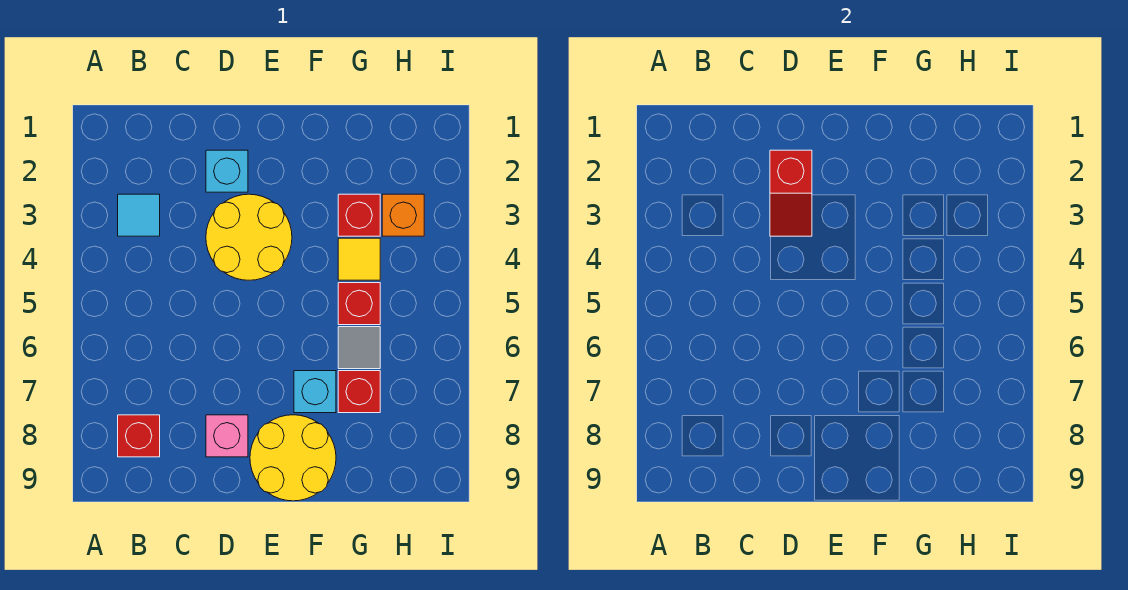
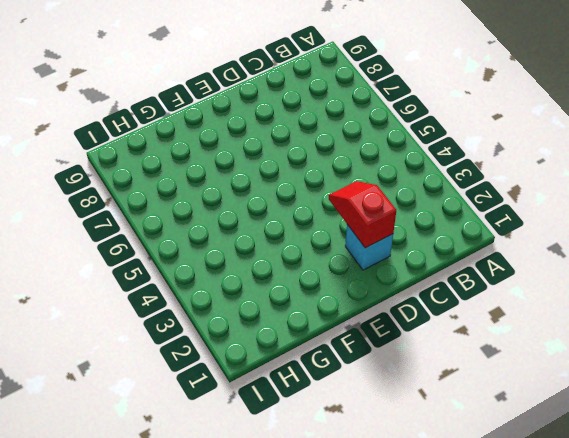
none -> cyan 1x1 tile [118,194,160,236]
none -> red 1x1 brick [118,415,160,457]
none -> yellow 2x2 round brick [206,194,292,280]

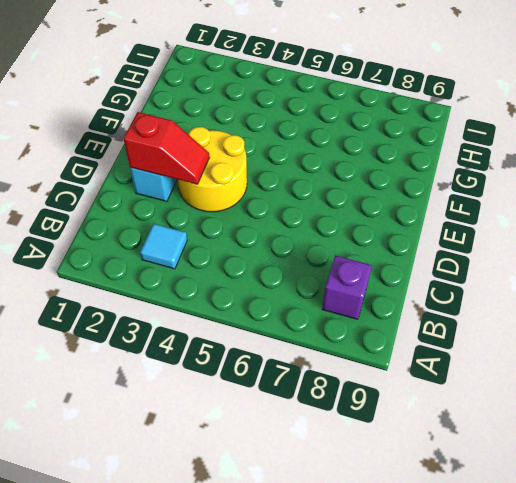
purple 1x1 brick [322,255,372,319] -> red 1x1 brick [118,415,160,457]
none -> pink 1x1 brick [206,415,248,457]
none -> yellow 2x2 round brick [250,415,336,501]
none -> cyan 1x1 brick [294,371,336,413]

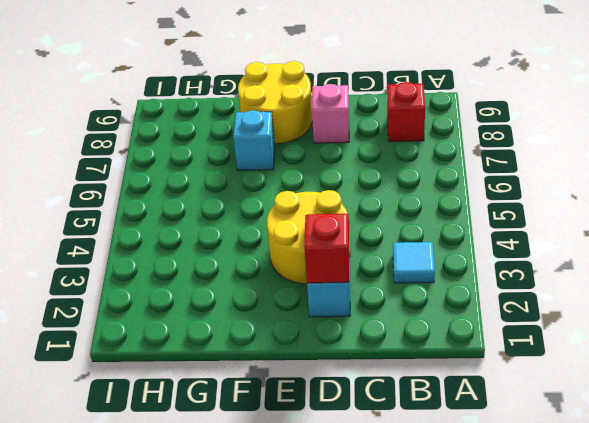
none -> red 1x1 brick [338,194,380,236]
none -> yellow 1x1 tile [338,238,380,280]
none -> red 1x1 brick [338,283,380,325]

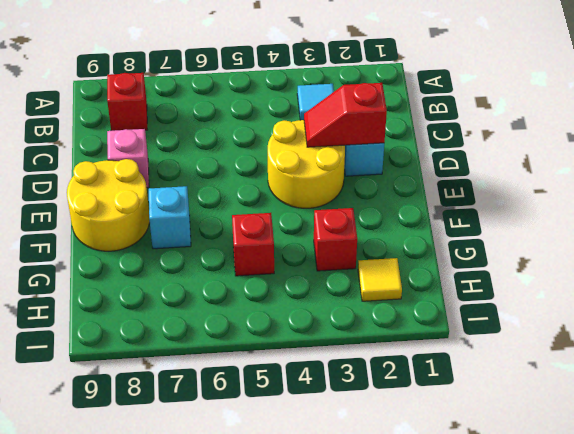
yellow 1x1 tile [358,258,402,301] -> yellow 1x1 tile moved to [338,238,380,280]
none -> grey 1x1 tile [338,327,380,369]
none -> red 1x1 brick [338,371,380,413]
none -> orange 1x1 brick [382,194,424,236]

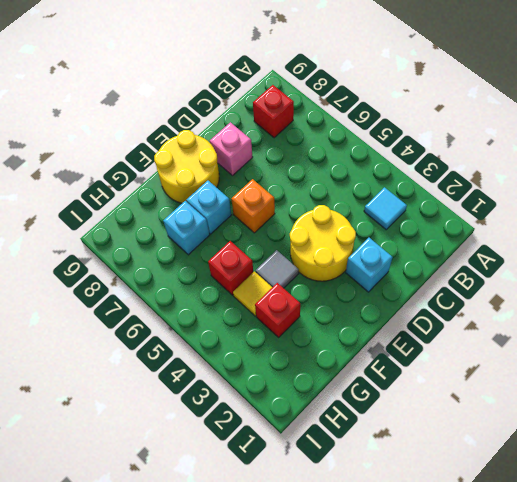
orange 1x1 brick [231,179,275,233] -> orange 1x1 brick moved to [382,194,424,236]
grey 1x1 tile [256,250,299,288] -> grey 1x1 tile moved to [338,327,380,369]
cyan 1x1 brick [163,201,209,255] -> red 1x1 brick [338,371,380,413]
none -> red 1x2 slope [770,150,812,236]

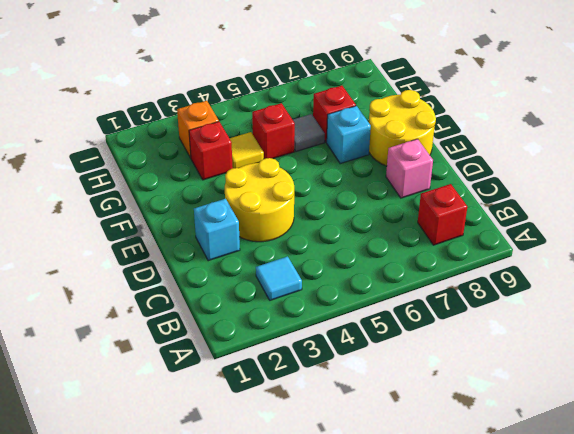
none -> red 1x2 slope [770,150,812,236]

